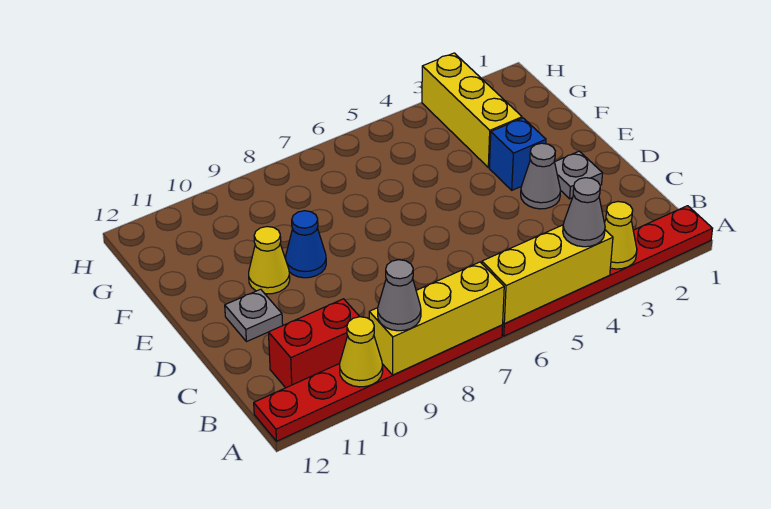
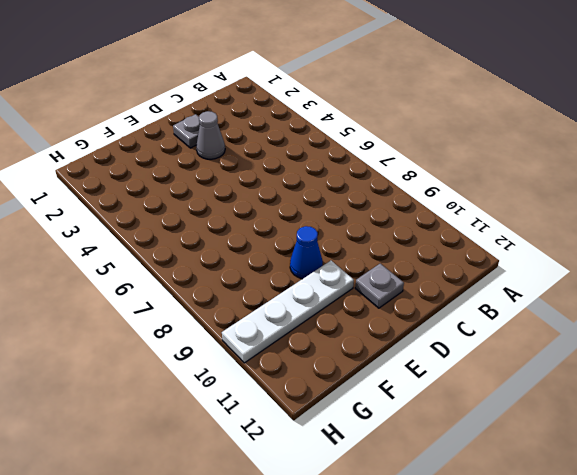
white 1x4 plate [222,261,354,363] -> yellow 1x1 cone [249,227,290,294]
none -> red 1x6 plate [502,206,713,336]
none -> red 1x6 plate [254,325,503,441]
none -> red 1x2 brick [268,299,360,388]

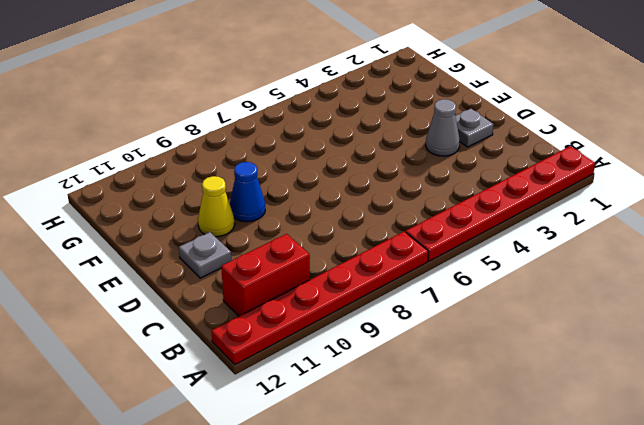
none -> blue 1x1 brick [489,118,546,190]
none -> yellow 1x3 brick [422,53,522,168]
none -> yellow 1x1 cone [605,202,637,269]

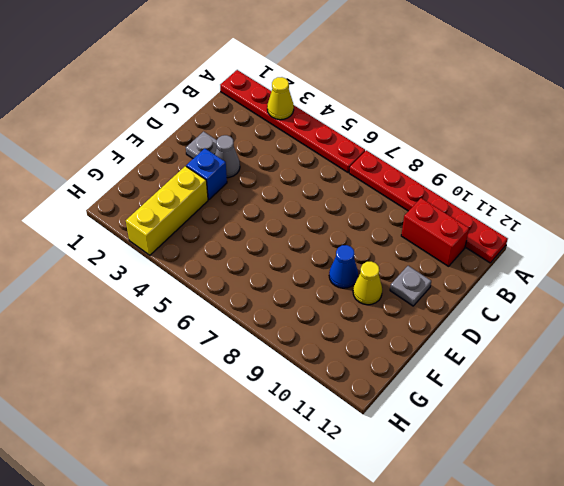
none -> yellow 1x3 brick [482,225,613,324]
none -> yellow 1x3 brick [369,262,504,375]
none -> yellow 1x1 cone [339,317,383,387]

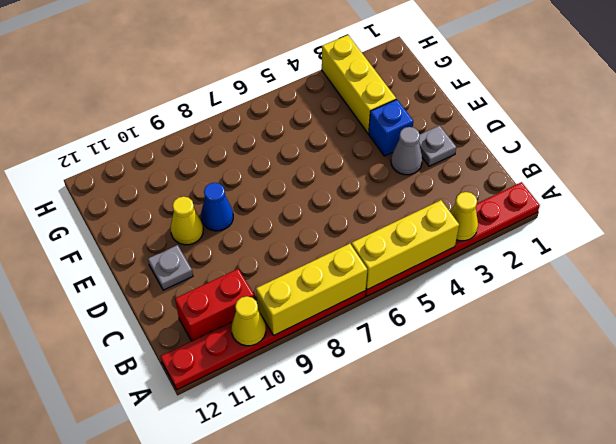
none -> grey 1x1 cone [563,178,605,247]
none -> grey 1x1 cone [378,260,421,331]

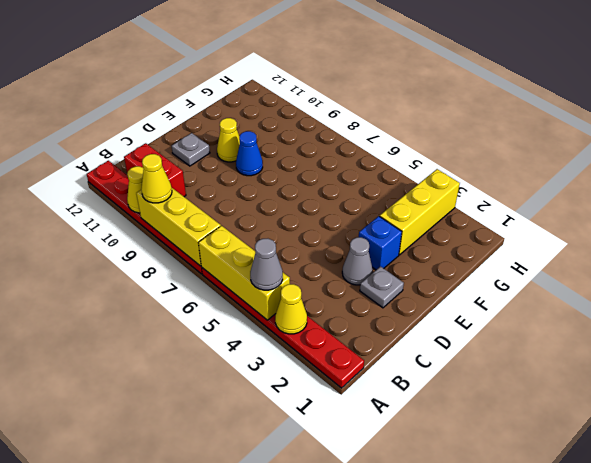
yellow 1x1 cone [141,154,172,203] -> grey 1x1 cone [378,260,421,331]

